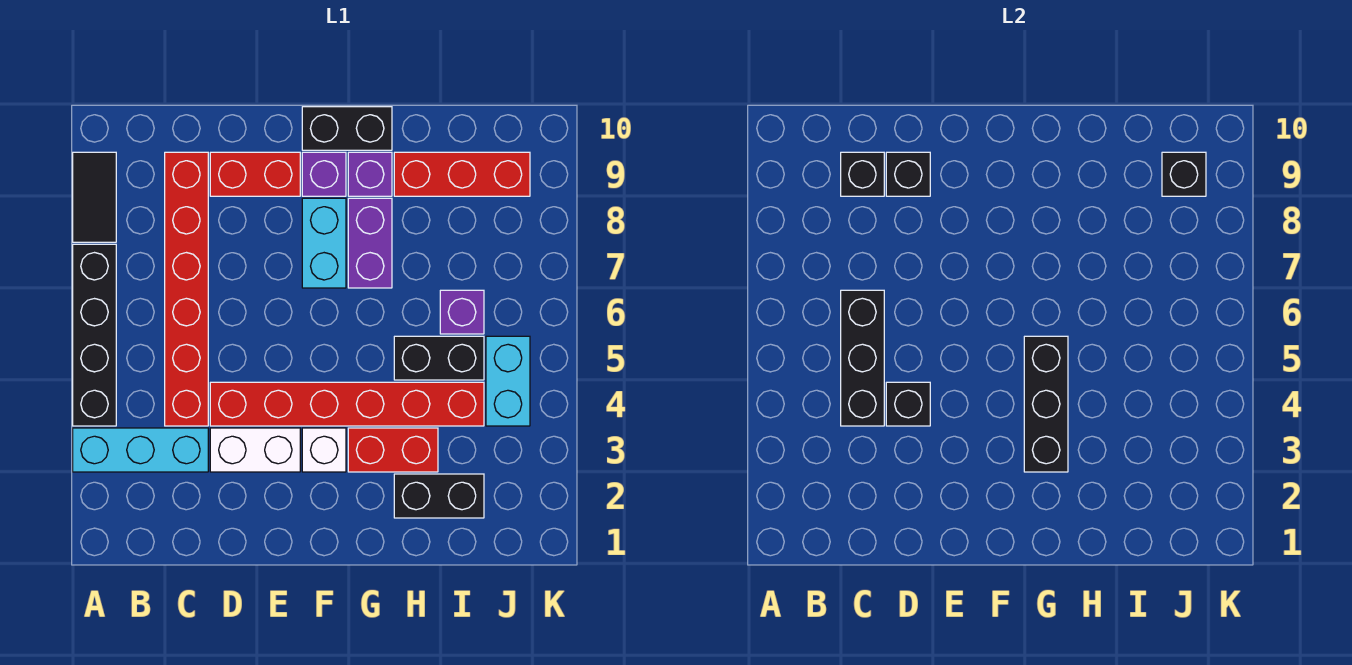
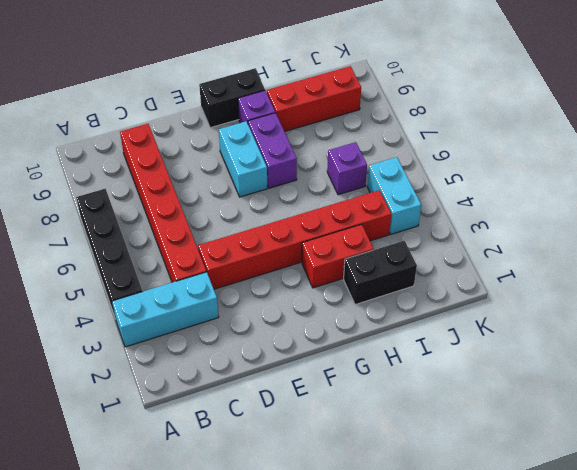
none -> black 1x2 tile [73,152,116,242]
none -> white 1x2 brick [210,428,300,472]
none -> red 1x2 brick [210,152,300,196]

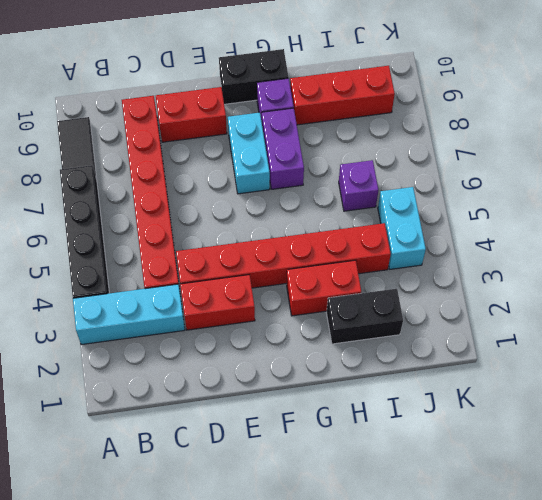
red 1x2 brick [180,275,255,330] -> white 1x2 brick [210,428,300,472]
none -> white 1x1 brick [302,428,346,472]
none -> purple 1x1 brick [302,152,346,196]
none -> black 1x2 brick [394,336,484,380]

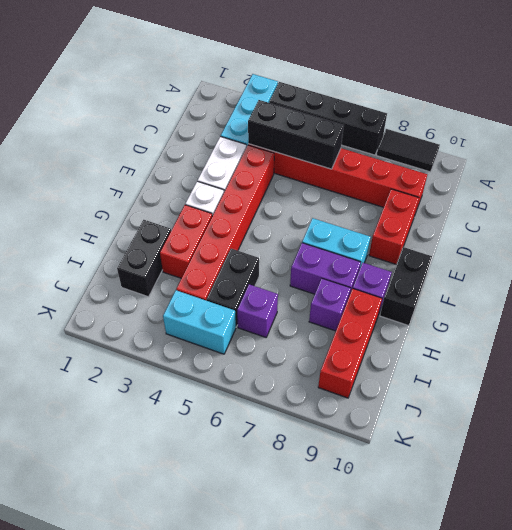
purple 1x1 brick [309,278,351,331] -> purple 1x1 brick moved to [302,152,346,196]
none -> black 1x1 brick [841,152,884,196]
none -> black 1x1 brick [886,382,930,426]
none -> black 1x1 brick [886,152,930,196]

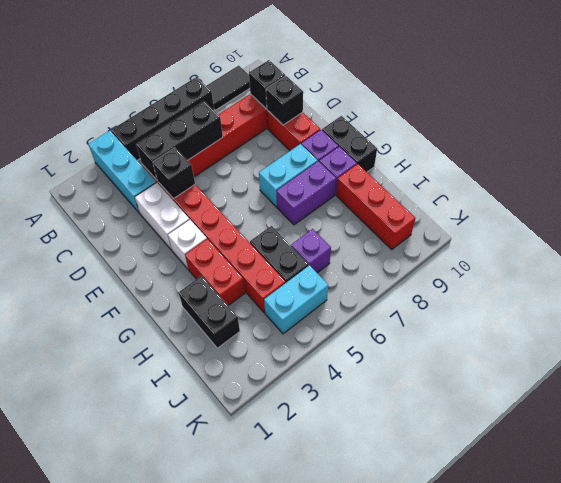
none -> black 1x3 brick [1024,336,1068,472]
none -> black 1x1 brick [1162,152,1206,196]

